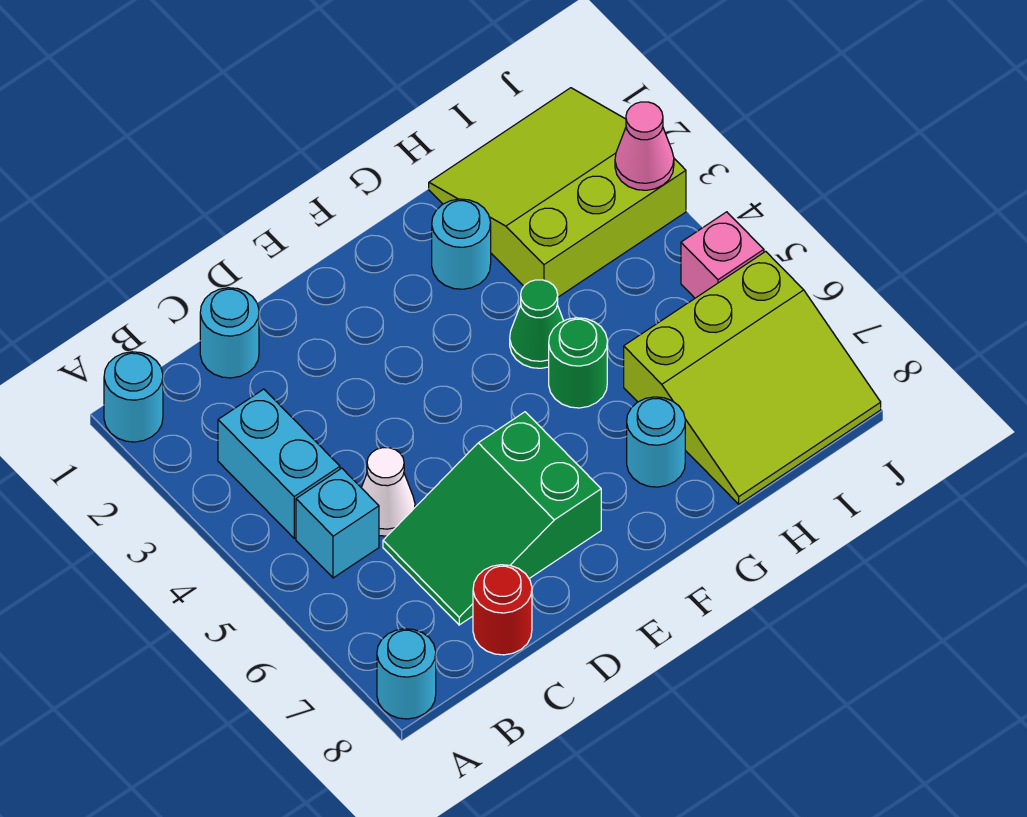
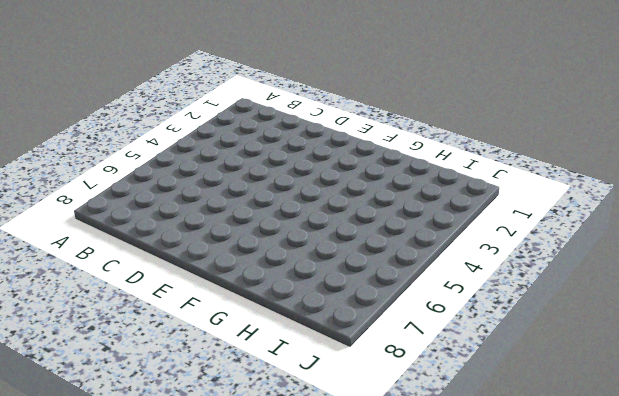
none -> cyan 1x1 round brick [104,352,163,442]
none -> cyan 1x1 round brick [377,629,436,719]
none -> cyan 1x2 brick [218,389,340,538]

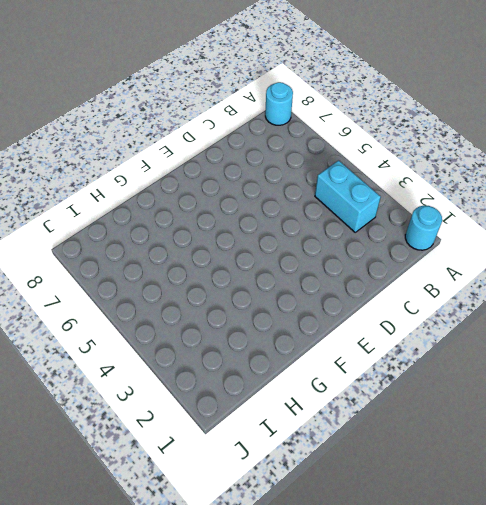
none -> cyan 1x1 brick [296,468,379,578]
none -> cyan 1x1 round brick [200,288,259,378]
none -> white 1x1 cone [361,448,415,536]

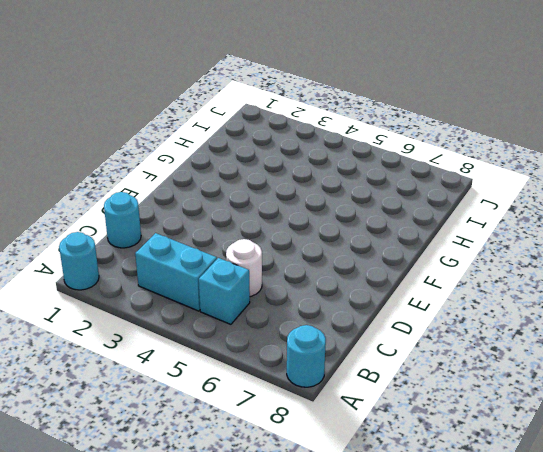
white 1x1 round brick [226,239,262,297] -> white 1x1 cone [361,448,415,536]
none -> green 2x3 slope [383,412,601,625]
none -> red 1x1 round brick [473,565,532,655]
none -> cyan 1x1 round brick [432,199,491,289]

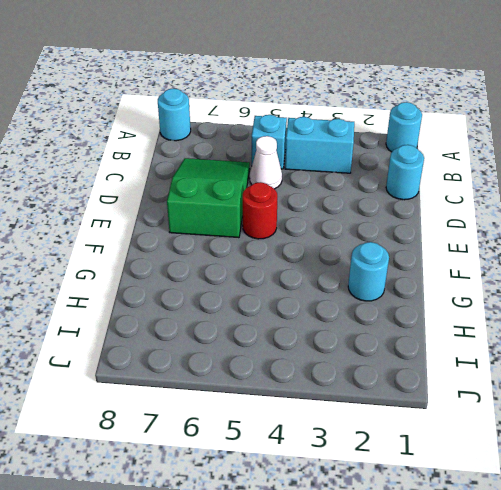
red 1x1 round brick [243,182,277,239] -> red 1x1 round brick moved to [473,565,532,655]
none -> green 1x1 cone [510,280,564,368]
none -> green 1x1 round brick [549,318,607,408]
none -> cyan 1x1 round brick [627,397,685,487]

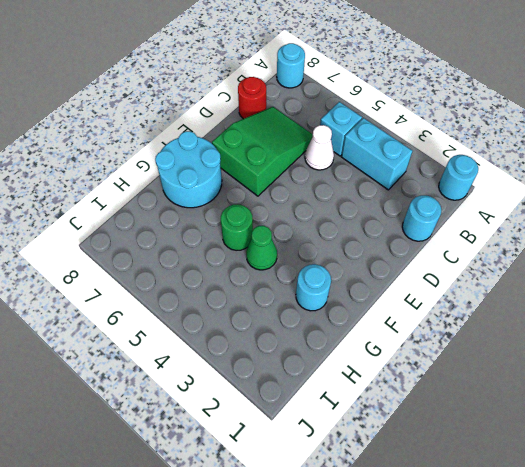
cyan 2x2 round brick [155,131,222,208] -> cyan 1x1 round brick [627,397,685,487]
none -> lime 3x3 slope [429,88,686,297]
none -> lime 3x3 slope [624,251,881,504]
none -> pink 1x1 brick [681,212,764,298]

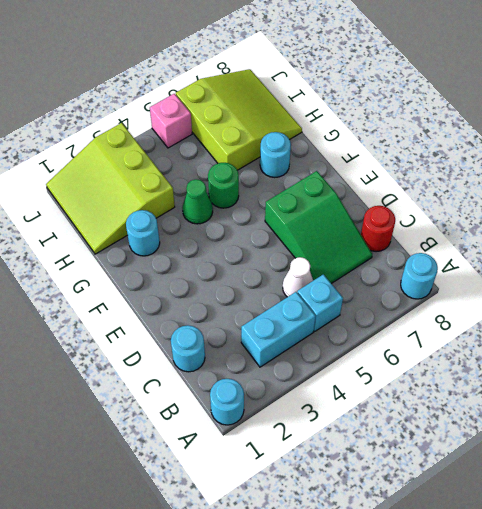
none -> pink 1x1 cone [615,102,674,190]

